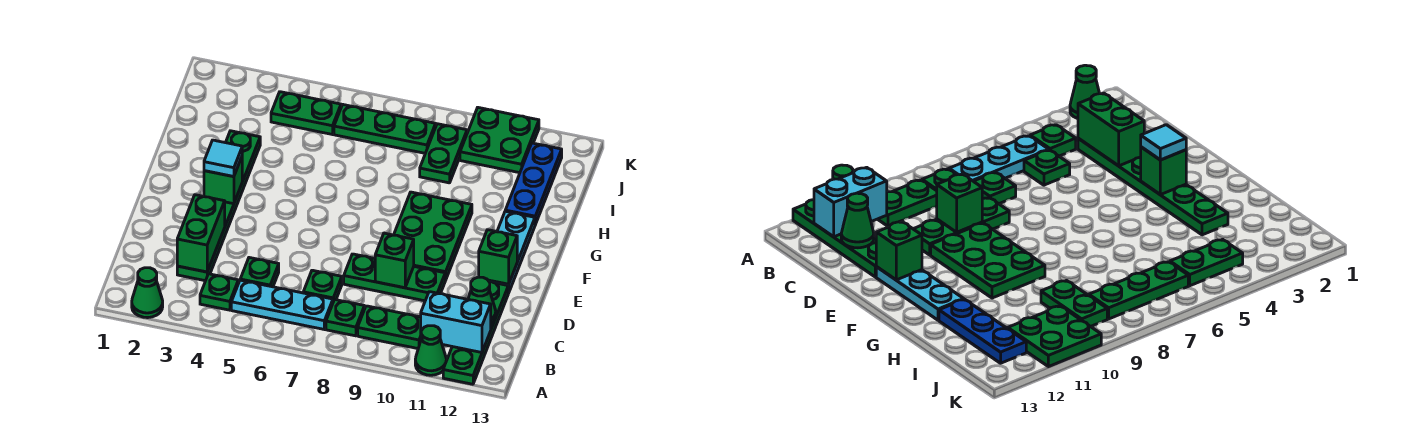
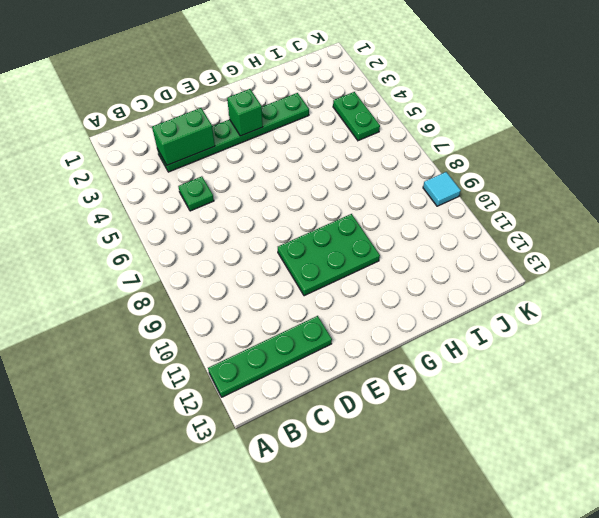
cyan 1x1 tile [423,172,461,206] -> cyan 1x1 tile moved to [204,140,242,177]
none -> green 1x1 cone [132,268,163,318]
none -> green 1x1 cone [415,326,446,375]
none -> green 1x1 plate [200,274,238,310]

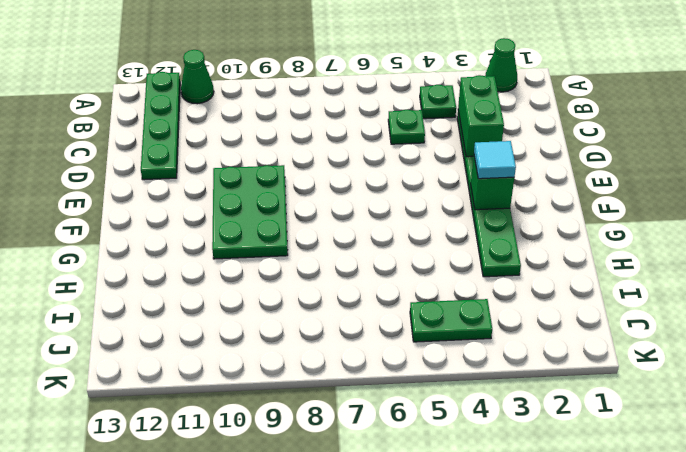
none -> cyan 1x3 plate [231,280,333,329]
none -> green 1x1 plate [326,300,364,336]
none -> green 1x2 plate [358,306,421,349]

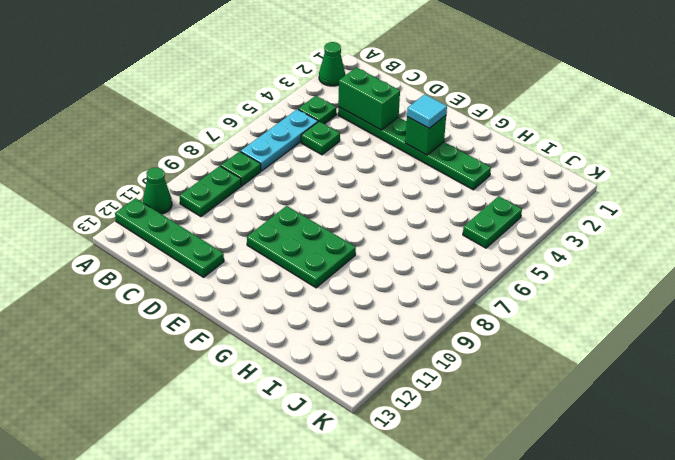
none -> green 1x1 plate [303,270,342,302]
none -> green 1x3 plate [344,254,445,301]
none -> cyan 1x3 plate [488,211,535,293]

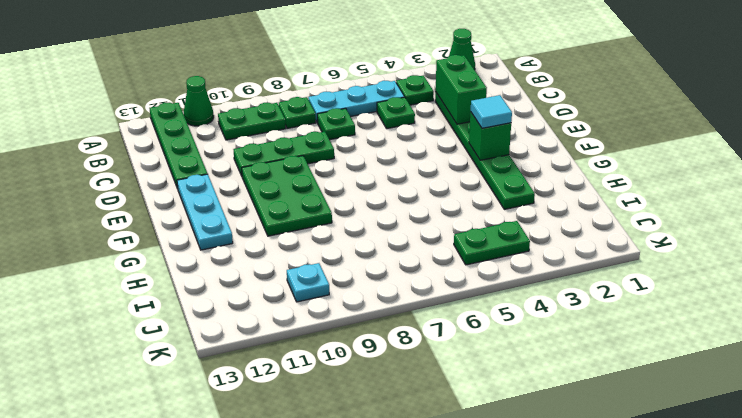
cyan 1x1 plate [287,263,329,302] -> green 2x2 plate [460,108,539,173]
none -> blue 1x3 plate [505,143,562,225]
none -> green 1x2 plate [420,124,467,183]
none -> green 1x3 plate [334,105,436,153]

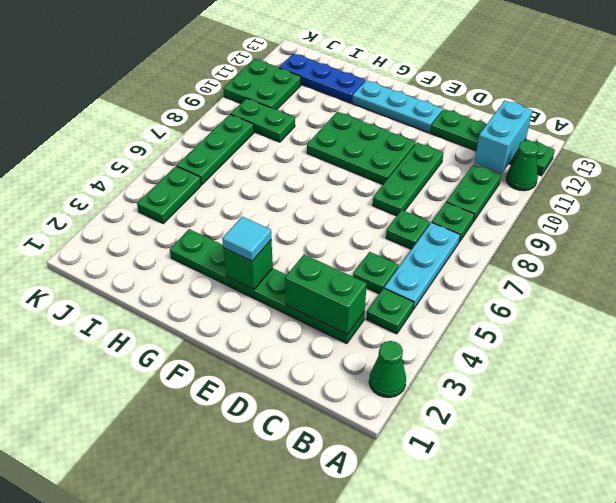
none -> green 1x1 cone [468,277,496,324]
none -> green 1x1 brick [375,233,414,288]
none -> green 1x1 brick [479,230,517,284]

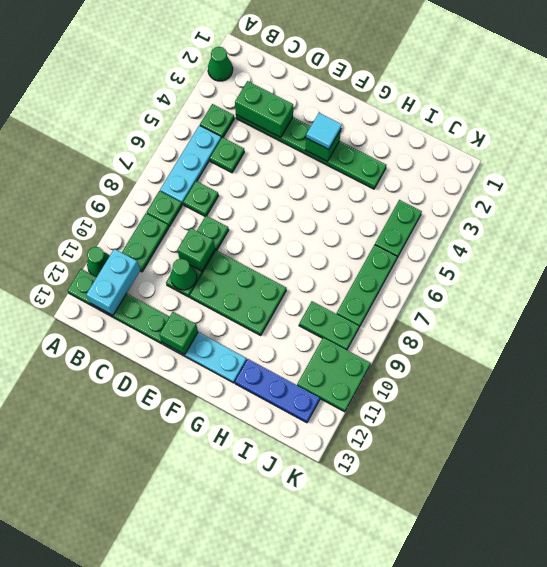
green 1x1 cone [170,259,197,290] -> green 1x1 cone moved to [468,277,496,324]

